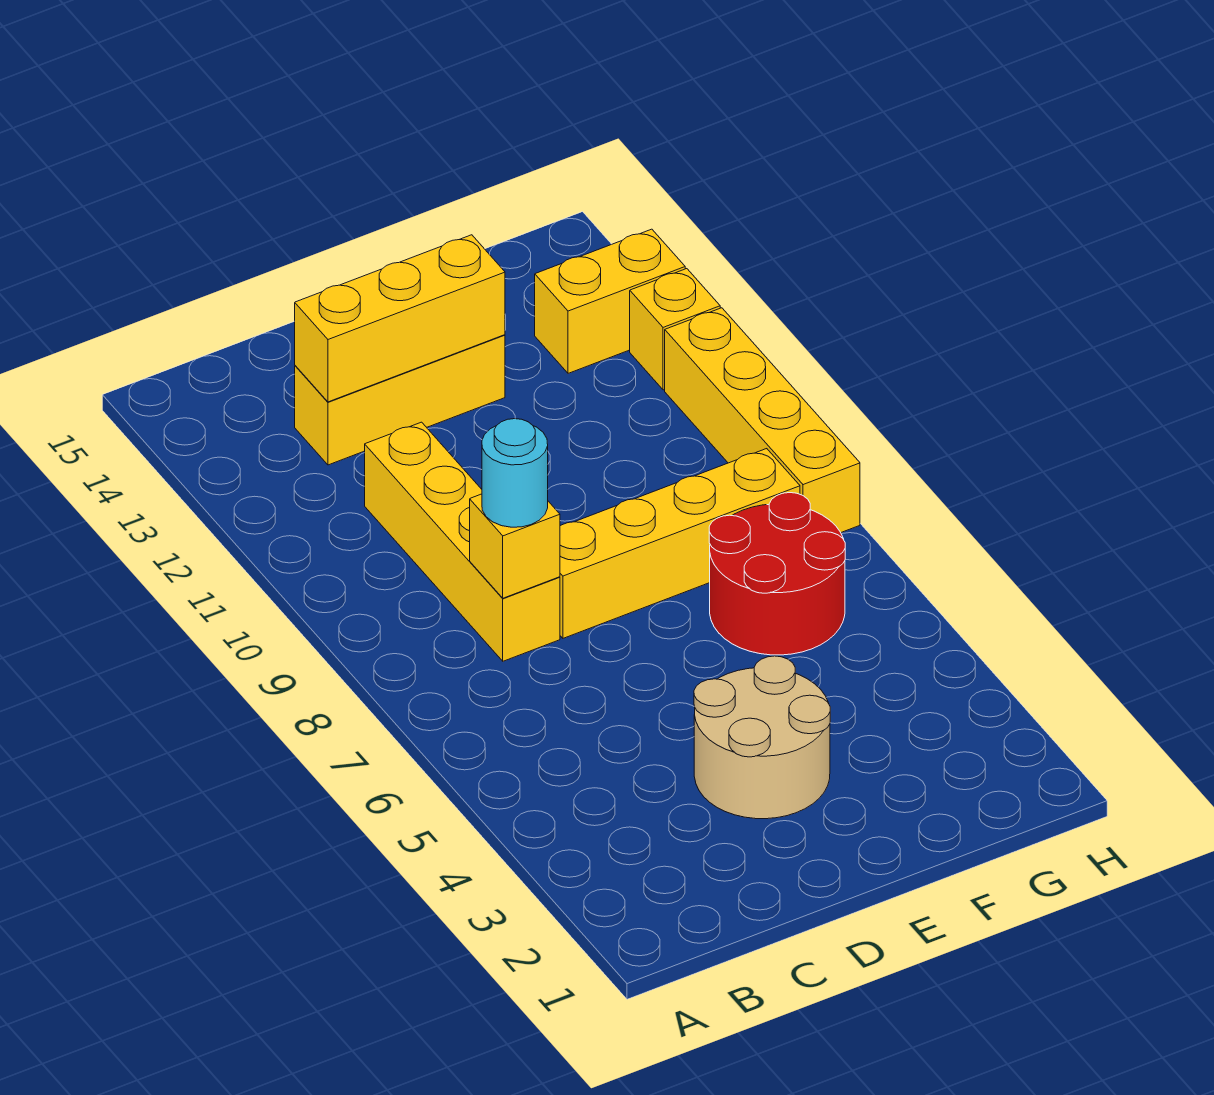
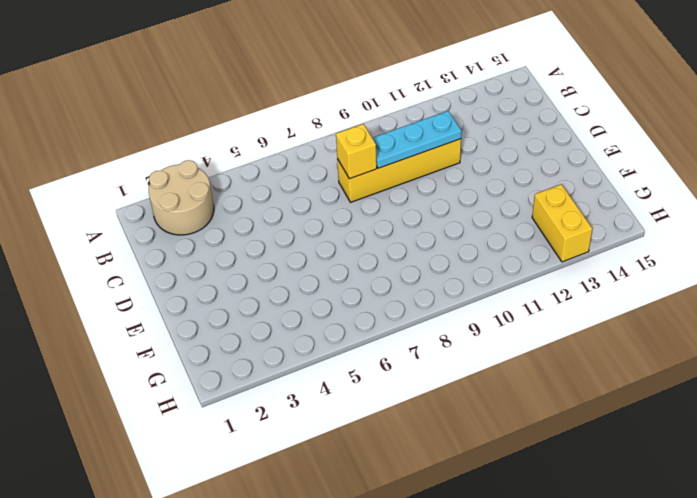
tan 2x2 round brick [149,160,214,235] -> tan 2x2 round brick moved to [694,656,830,819]
cyan 1x3 plate [373,111,462,168] -> none
none -> yellow 1x3 brick [295,335,505,465]
none -> yellow 1x4 brick [560,449,800,638]

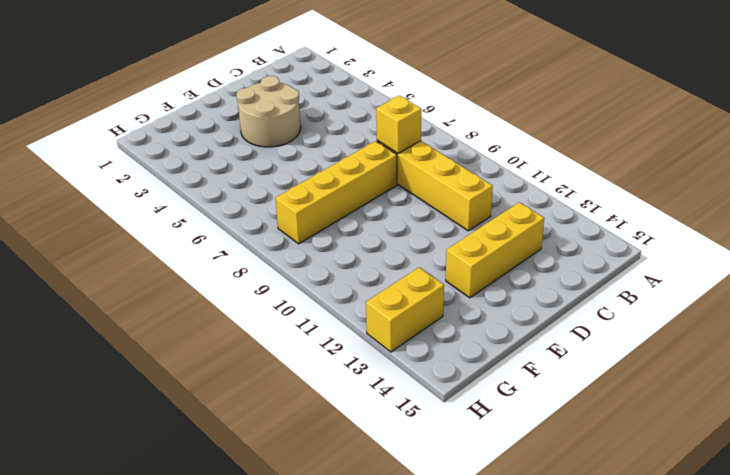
none -> red 2x2 round brick [709,493,845,655]
none -> yellow 1x4 brick [665,308,860,532]

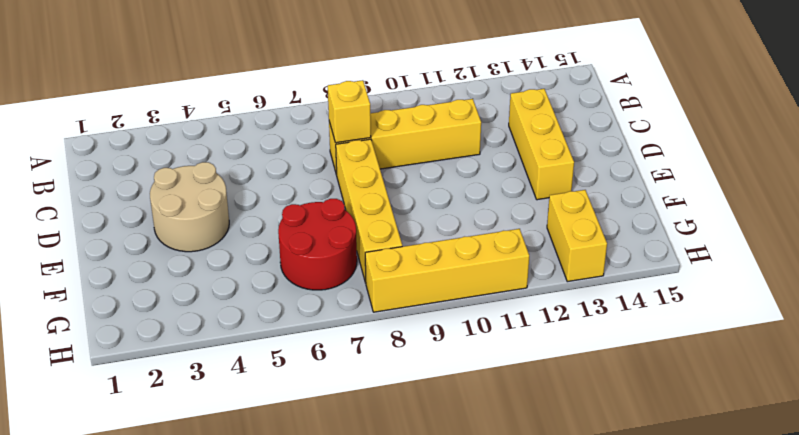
none -> yellow 1x1 brick [630,269,720,390]
none -> yellow 1x3 brick [295,235,505,402]

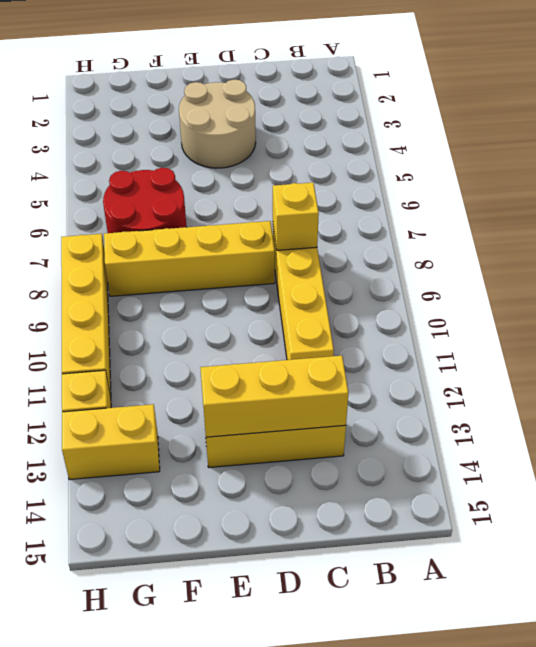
none -> cyan 1x1 round brick [482,419,548,527]

